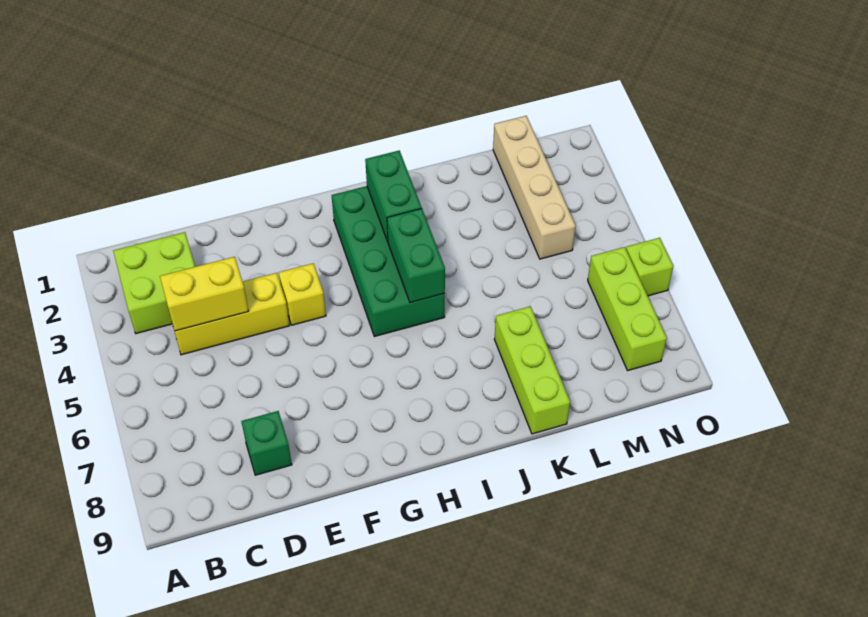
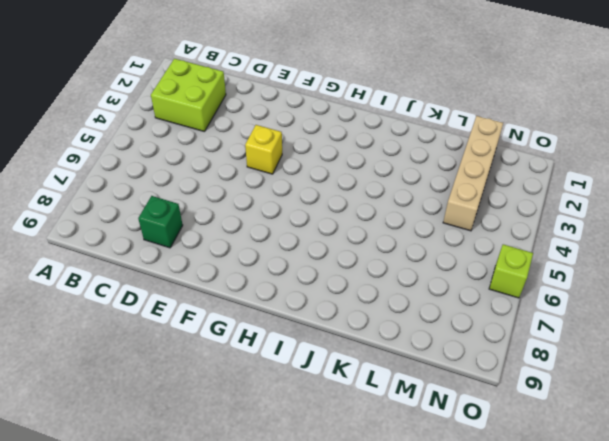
none -> yellow 1x3 brick [175,273,290,355]
none -> green 2x4 brick [332,186,445,337]
none -> lime 1x3 brick [494,306,570,434]

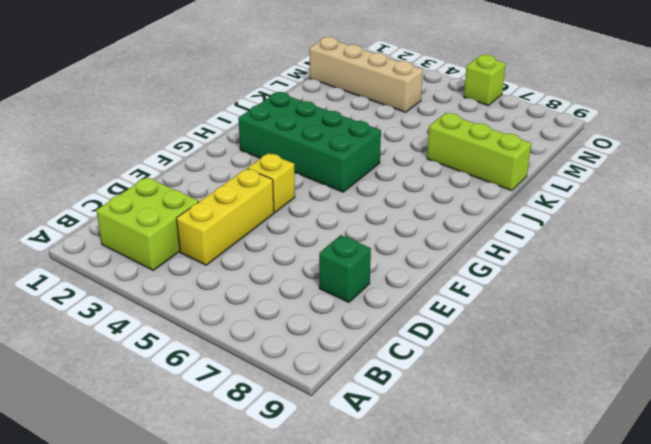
none -> lime 1x3 brick [588,247,667,370]
none -> yellow 1x2 brick [160,257,249,331]
none -> green 1x2 brick [365,151,422,242]

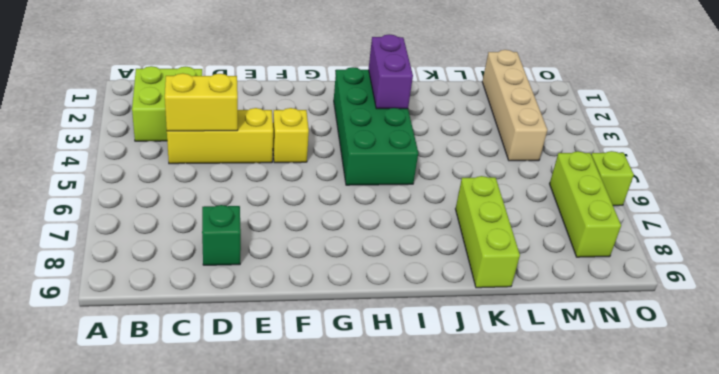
purple 1x2 brick [369,34,413,109] -> green 1x2 brick [365,151,422,242]
none -> green 1x2 brick [387,209,445,303]

